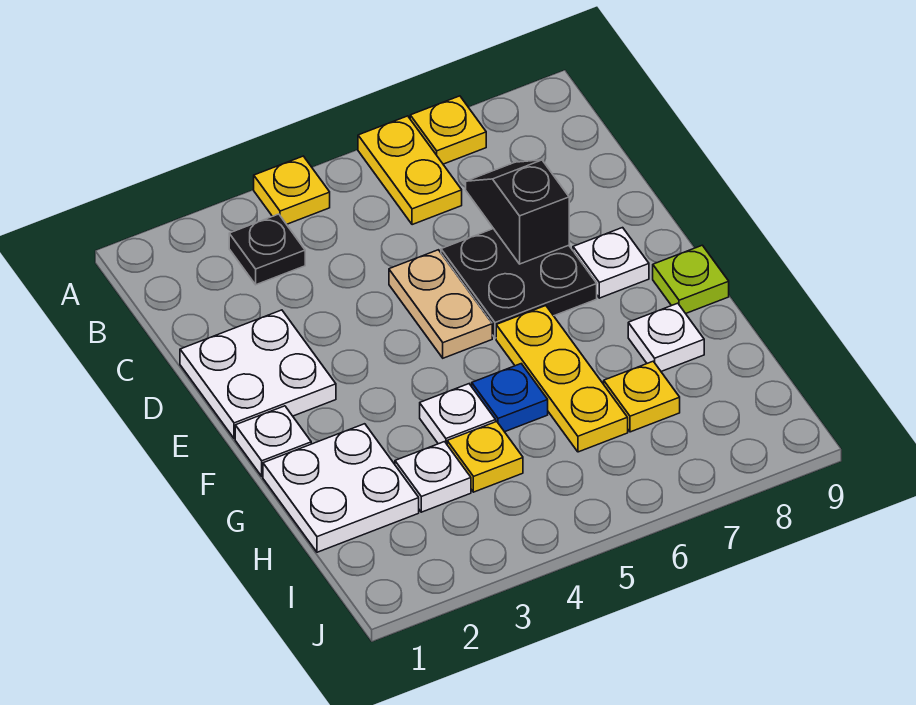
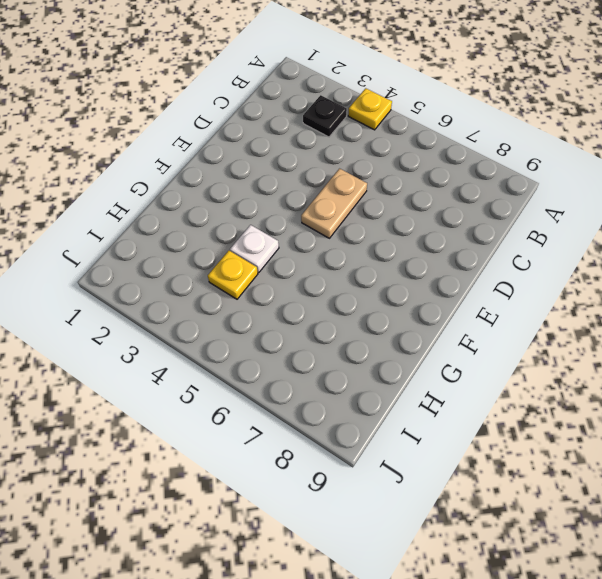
none -> yellow 1x2 plate [358,116,462,225]
none -> yellow 1x1 plate [410,96,486,164]
none -> white 2x2 plate [180,310,336,439]

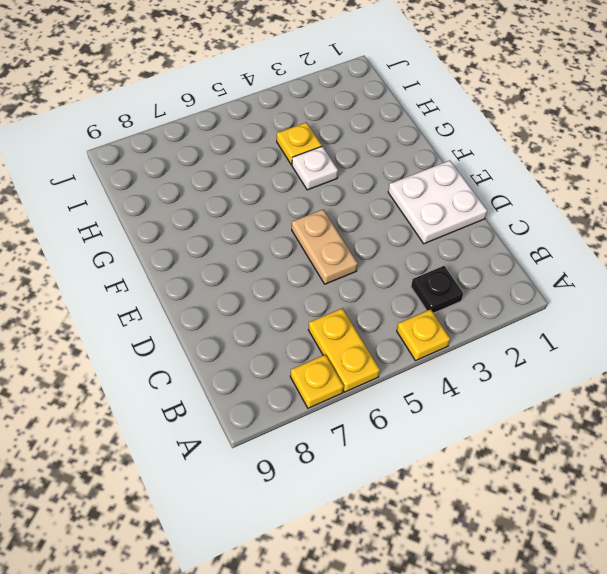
none -> black 2x2 plate [441,229,597,338]
none -> white 1x1 plate [573,228,649,298]
none -> white 1x1 plate [235,406,311,476]

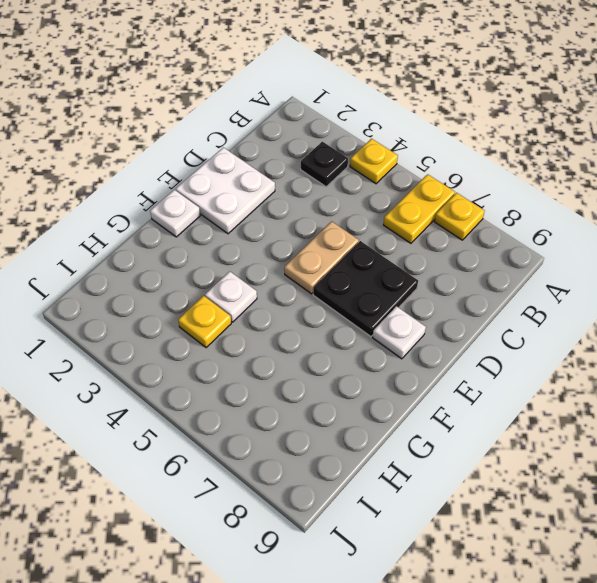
none -> yellow 1x3 plate [496,306,628,452]
none -> lime 1x1 plate [653,245,729,314]
none -> white 2x2 plate [263,424,419,552]

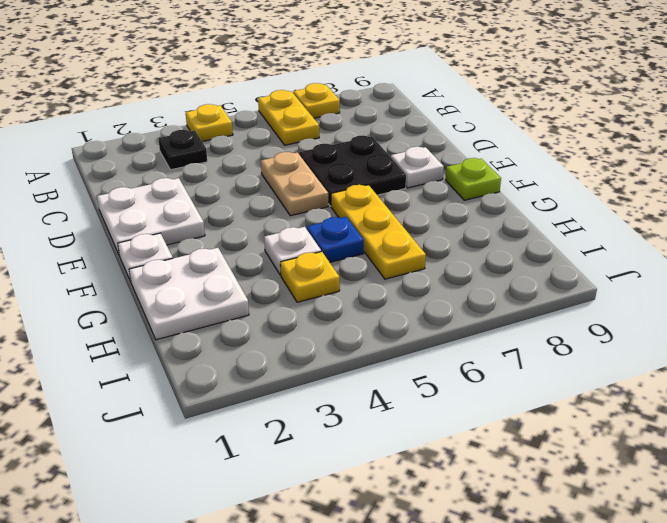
none -> white 1x1 plate [628,303,704,371]
none -> white 1x1 plate [395,442,471,512]
none -> yellow 1x1 plate [604,361,680,432]

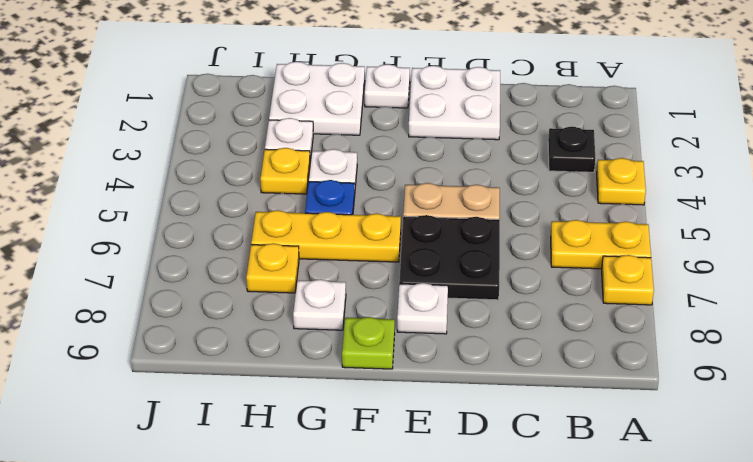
none -> black 1x2 slope [466,160,569,264]

